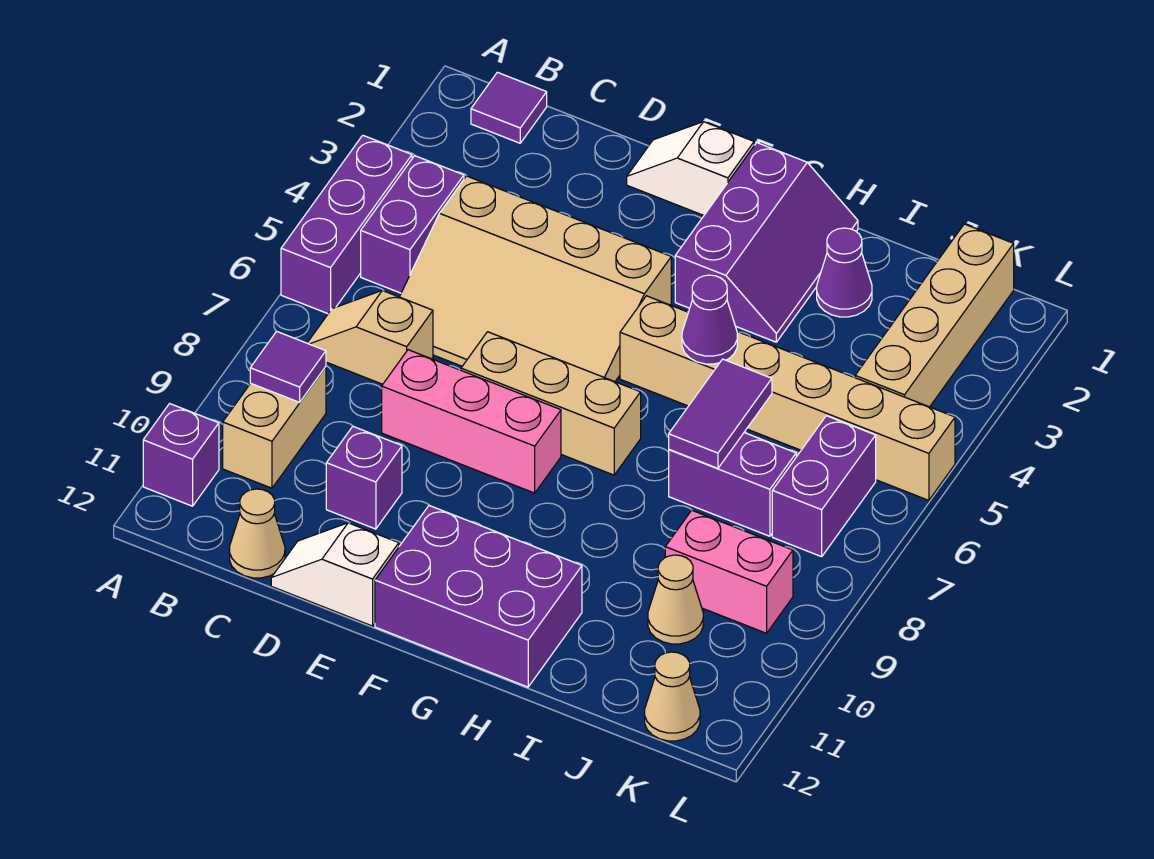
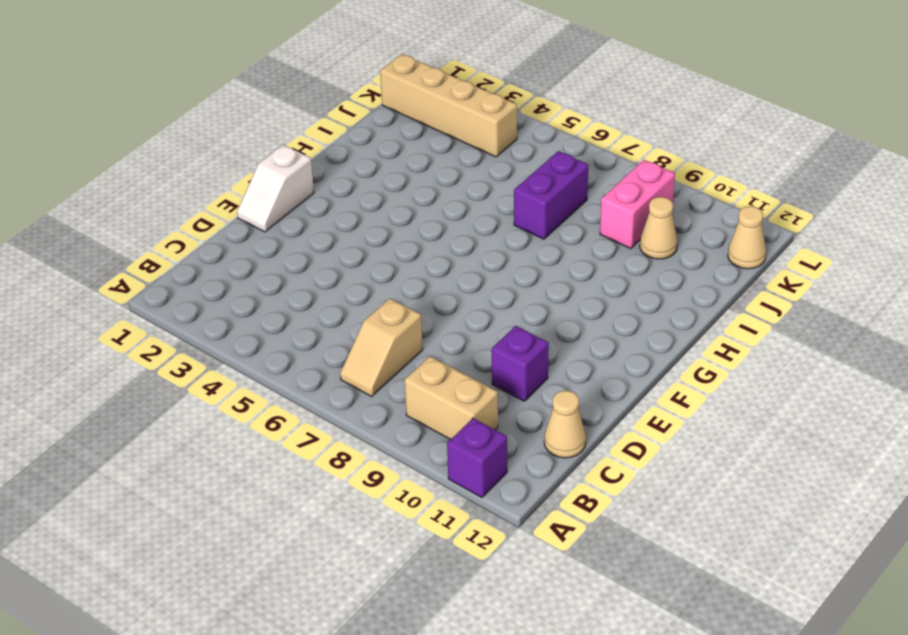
none -> purple 1x3 brick [281,135,412,314]
none -> purple 1x1 tile [471,72,547,143]
none -> purple 1x2 brick [361,156,464,293]

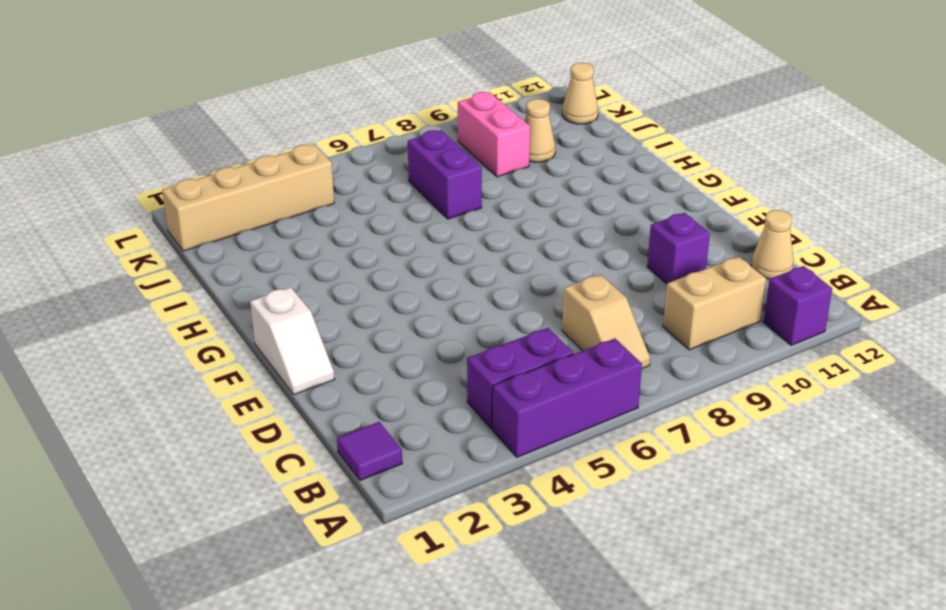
none -> tan 3x4 slope [400,176,671,382]
none -> pink 1x3 brick [382,350,561,493]
none -> white 1x2 slope [271,523,399,626]

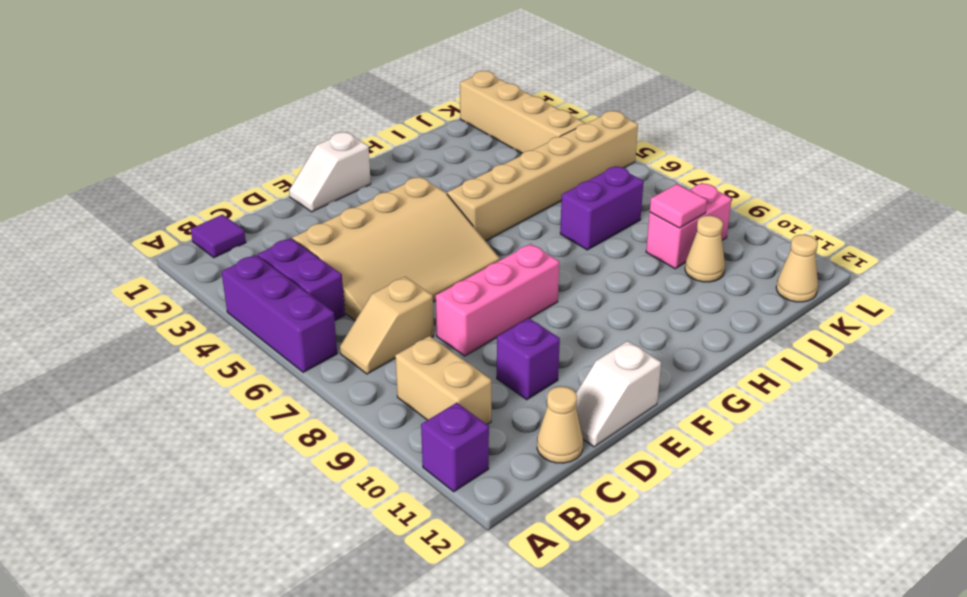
pink 1x1 tile [650,184,707,228] -> none
none -> tan 1x3 brick [461,332,641,475]
none -> purple 2x3 brick [375,506,582,687]
none -> purple 2x3 slope [675,143,858,342]

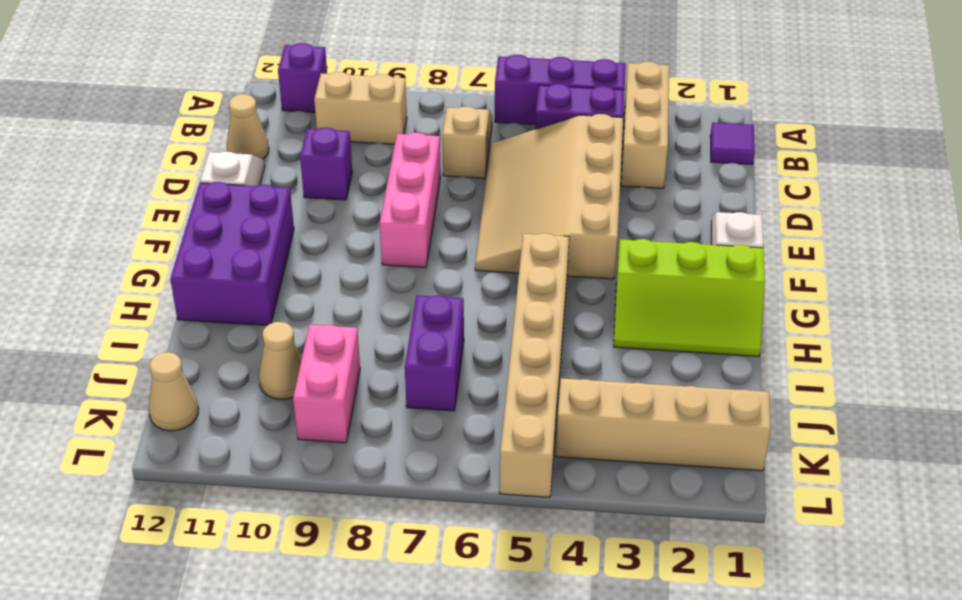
tan 1x3 brick [621,62,669,188] -> tan 1x3 brick moved to [461,332,641,475]
lime 2x3 slope [614,239,765,356] -> purple 2x3 slope [675,143,858,342]
none -> purple 1x1 cone [817,228,872,317]
none -> purple 1x2 brick [772,416,876,557]
none -> purple 1x1 tile [250,331,326,402]

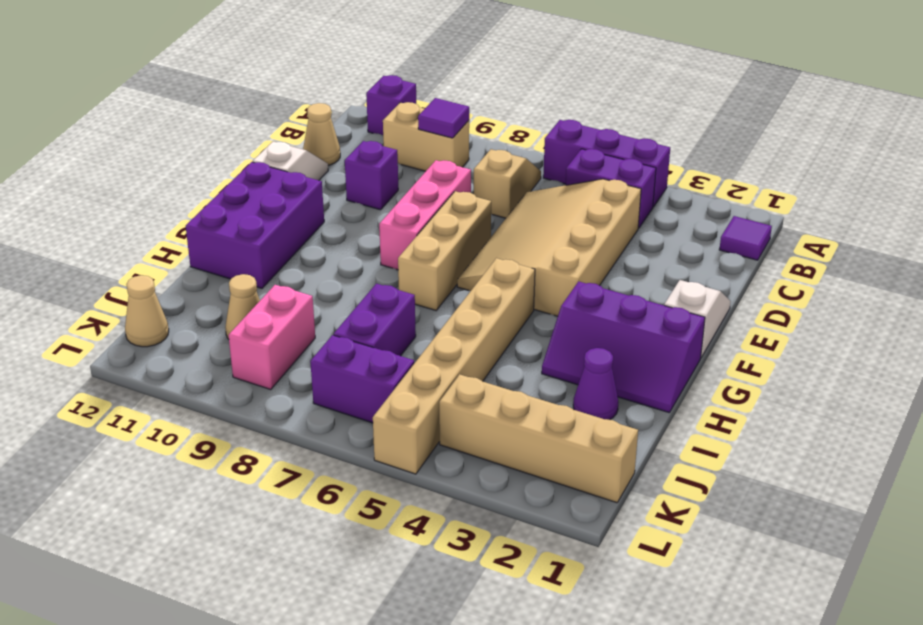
none -> purple 1x1 cone [682,275,737,364]
none -> purple 1x2 tile [669,359,772,468]

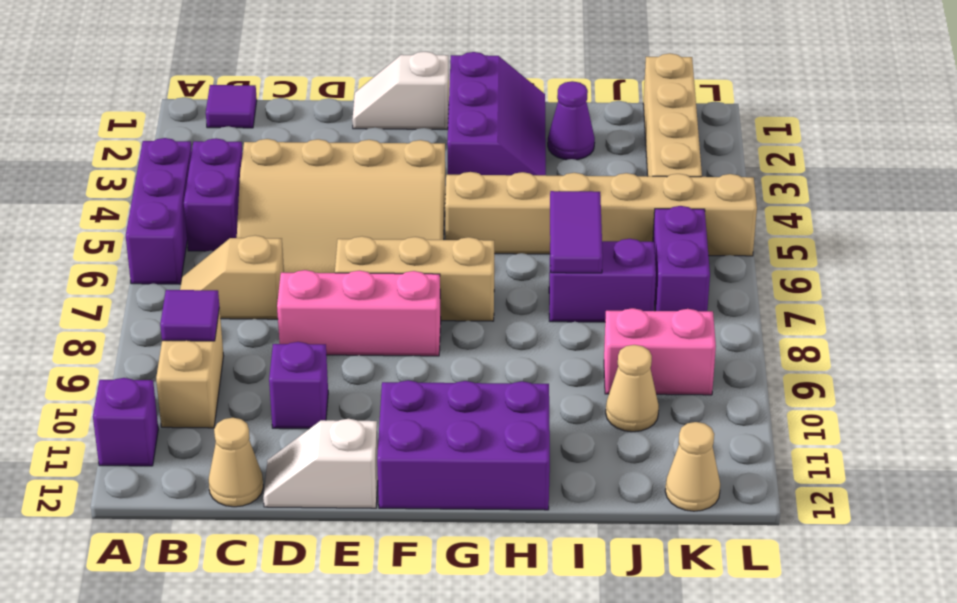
none -> purple 1x1 cone [682,275,737,364]

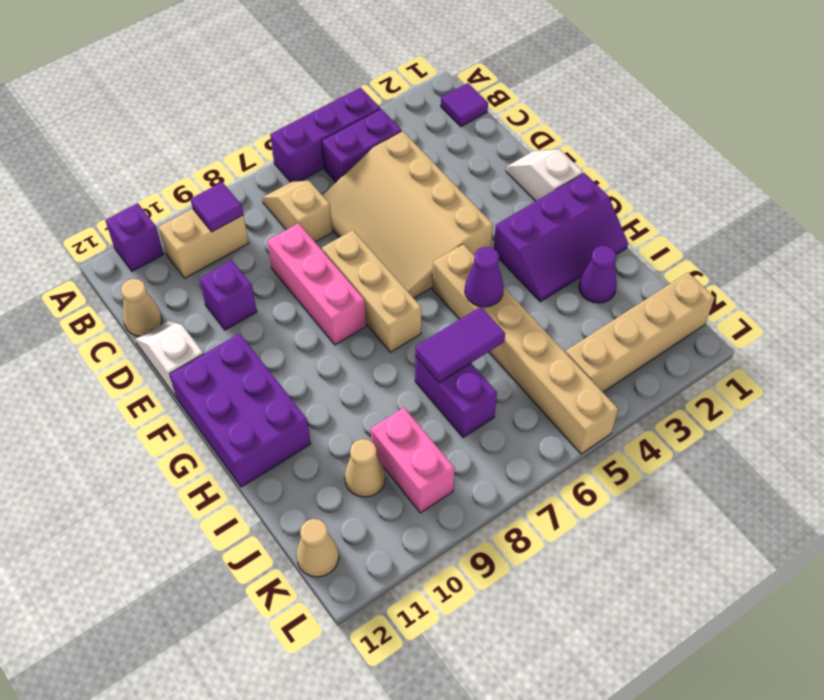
none -> purple 1x2 brick [772,416,876,557]

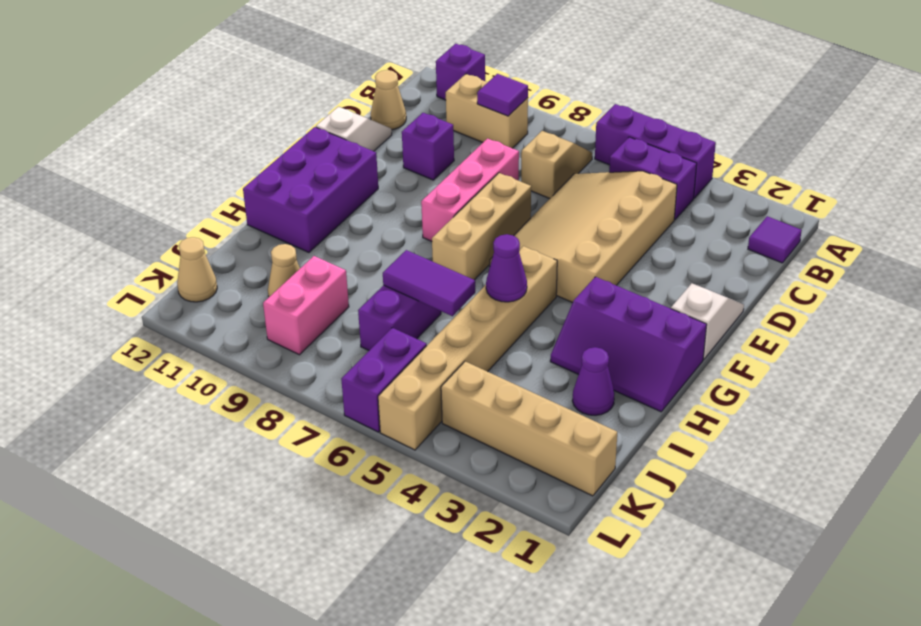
purple 1x2 brick [341,328,427,432] -> purple 1x2 brick turned to [772,416,876,557]

